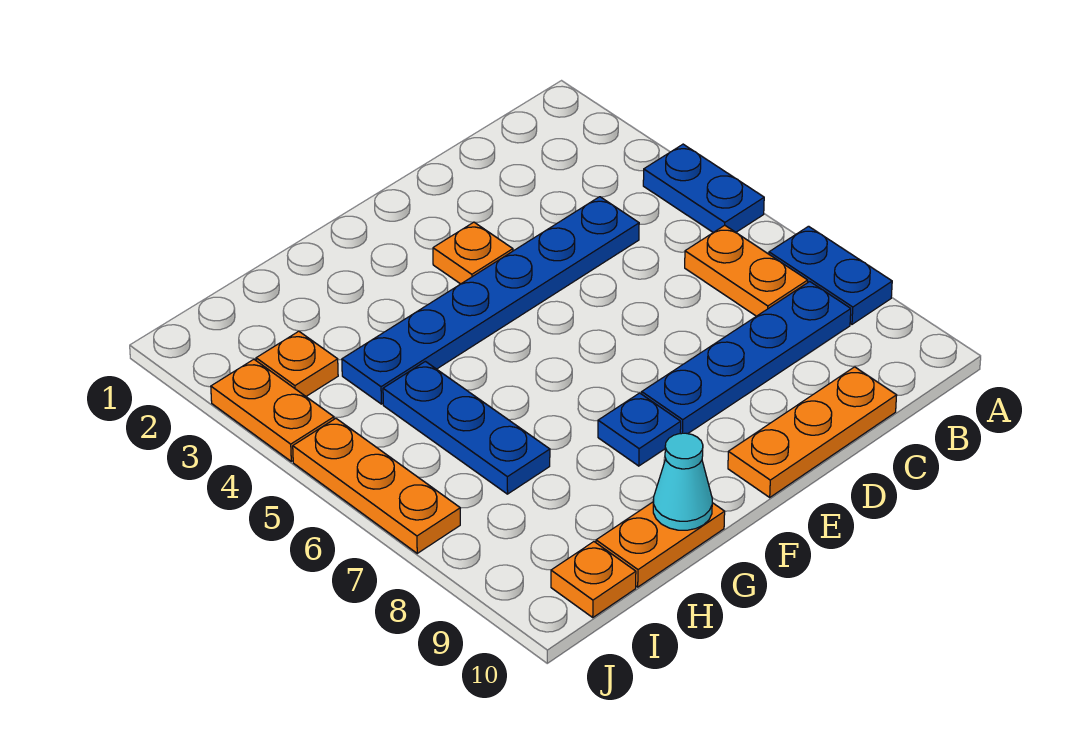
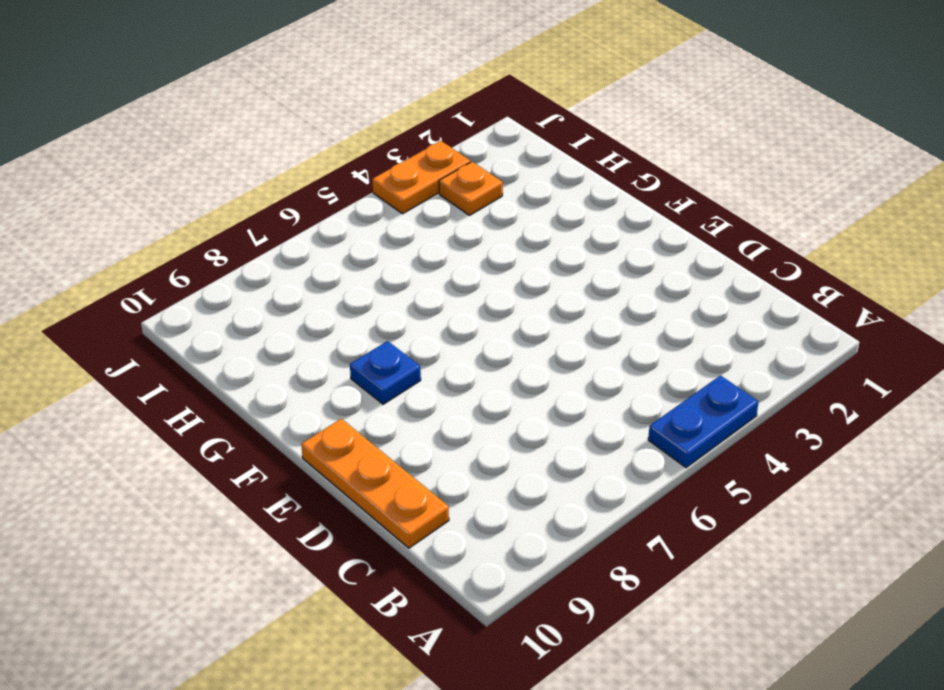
none -> blue 1x2 plate [769,226,892,324]
none -> orange 1x2 plate [685,225,808,316]
none -> blue 1x4 plate [642,282,851,434]

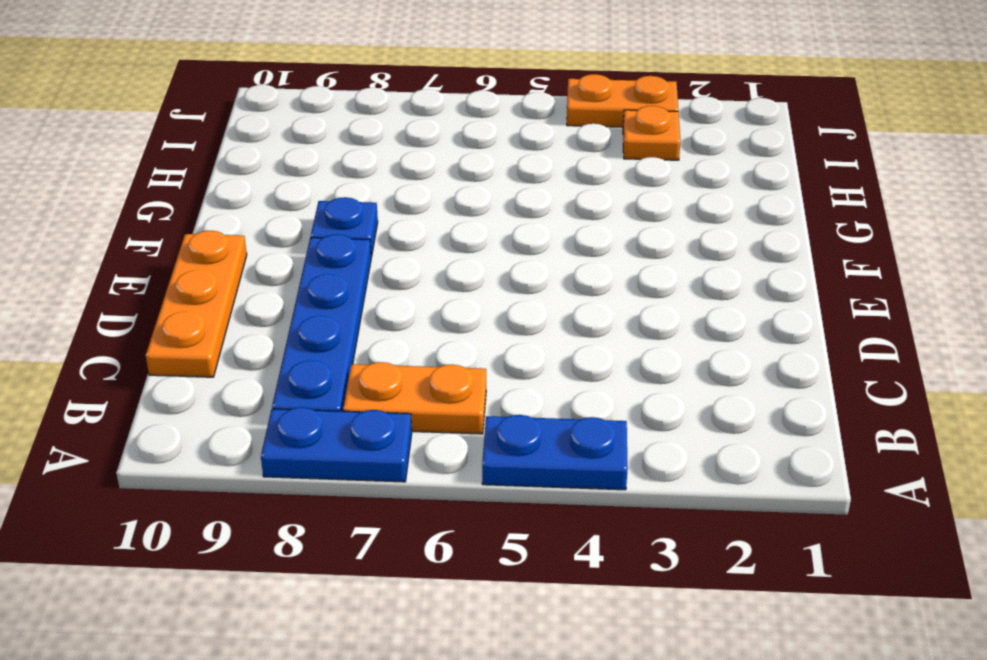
none -> blue 1x6 plate [342,197,639,404]
none -> orange 1x1 plate [433,222,513,284]
none -> orange 1x2 plate [596,502,725,587]

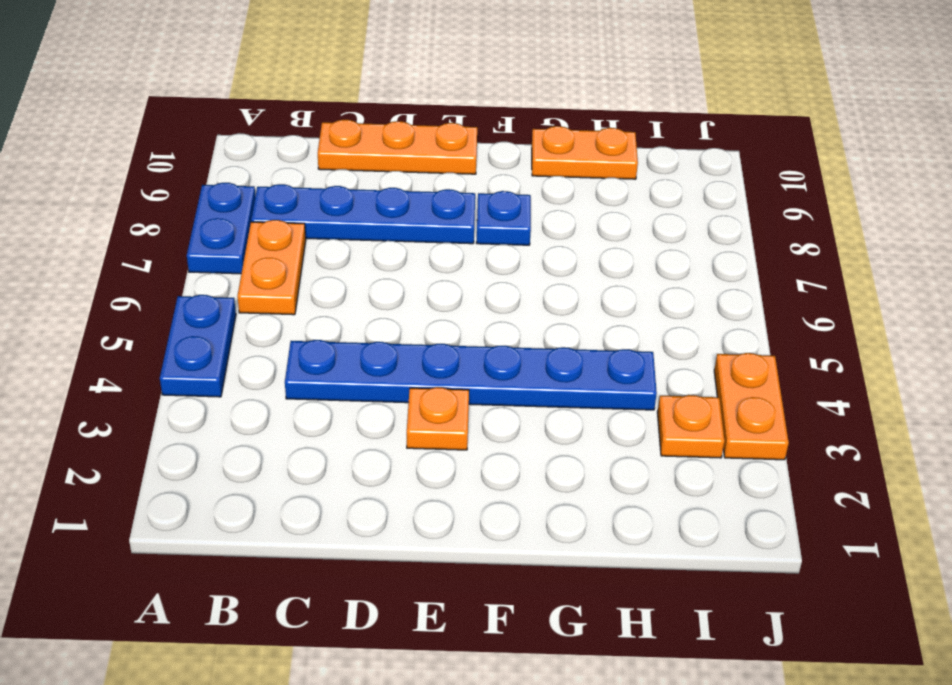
none -> blue 1x3 plate [383,361,550,494]
none -> orange 1x1 plate [551,542,636,617]
none -> orange 1x3 plate [293,418,460,553]

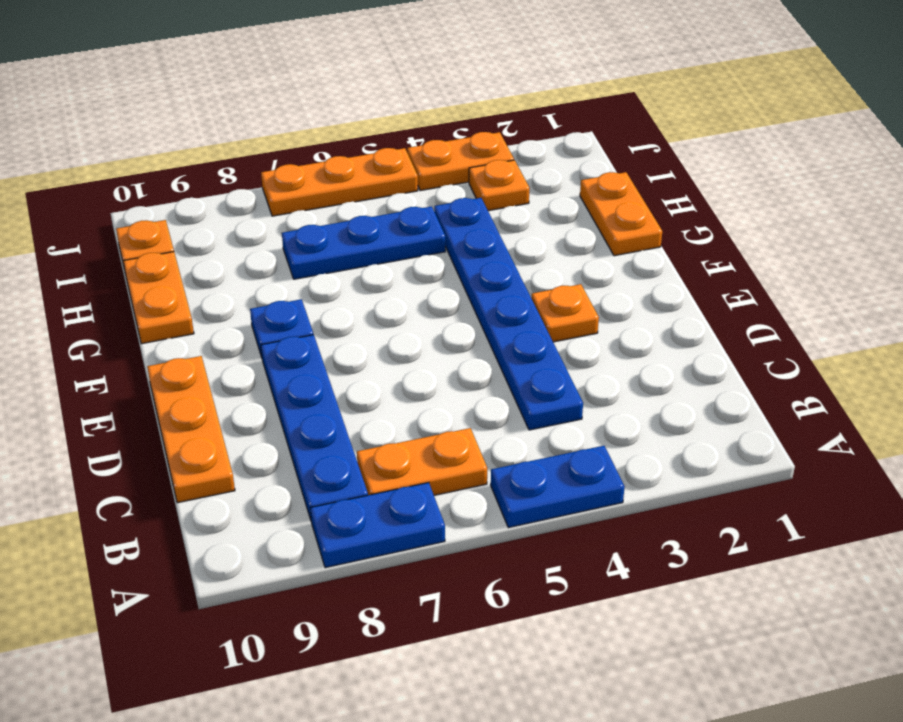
orange 1x2 plate [580,172,662,256] -> none
none -> cyan 1x1 cone [653,433,712,530]

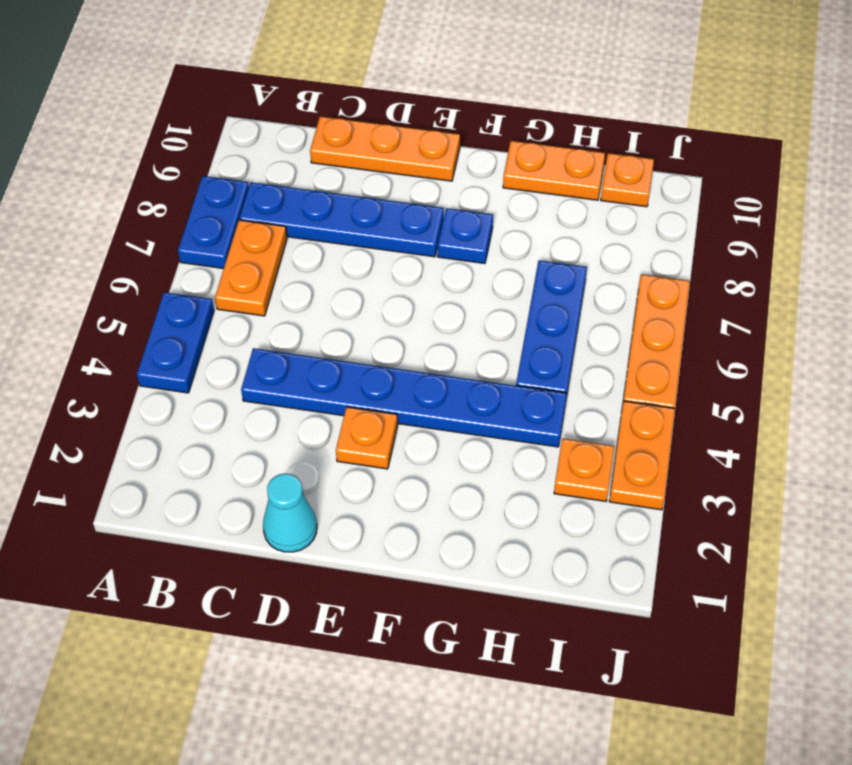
cyan 1x1 cone [263,473,317,552] -> cyan 1x1 cone moved to [653,433,712,530]

